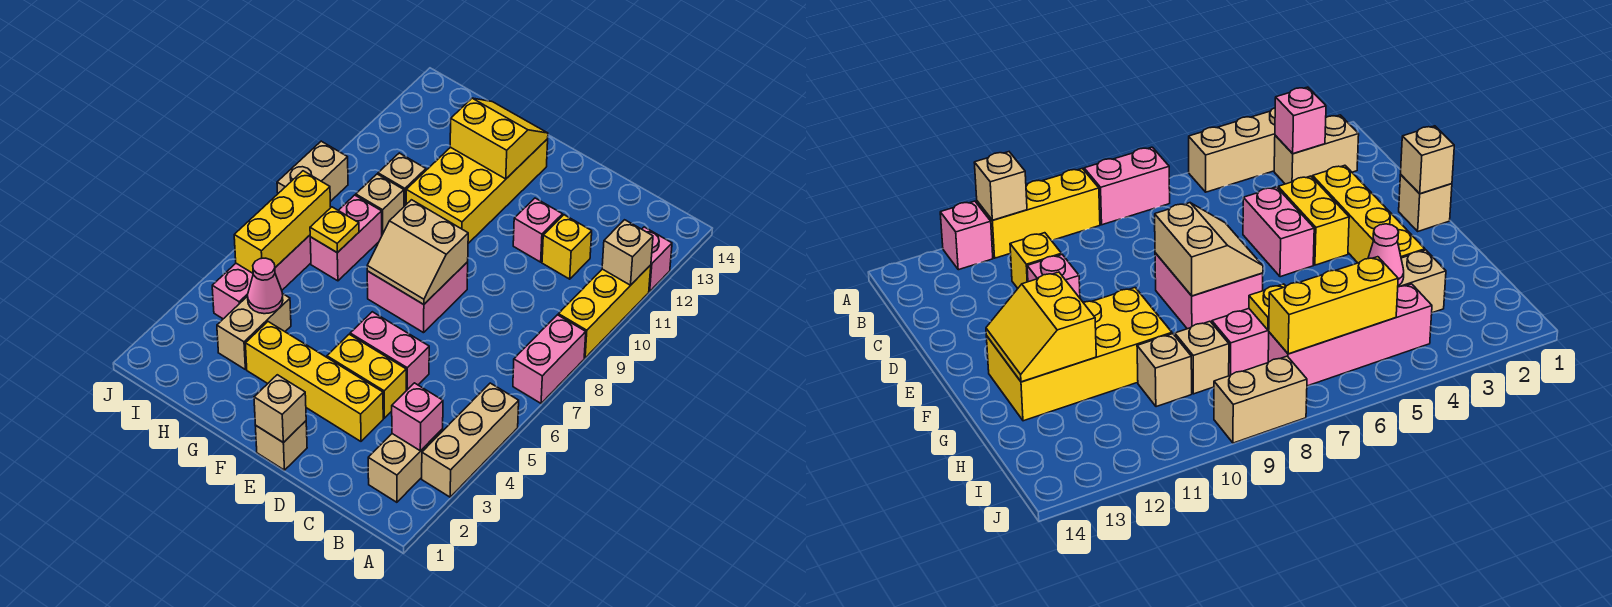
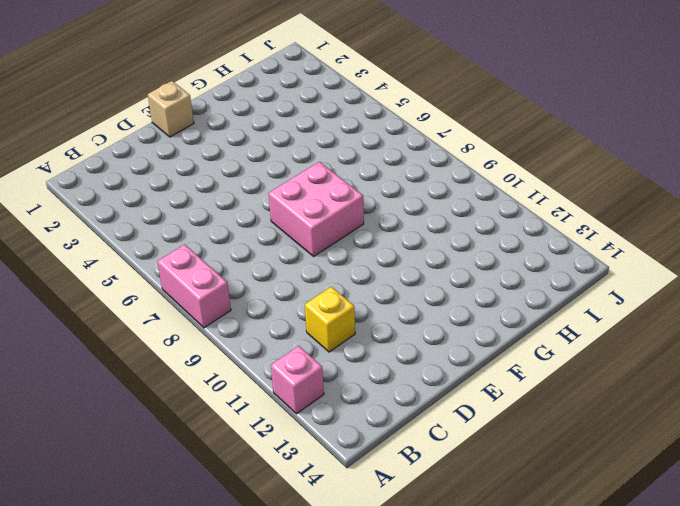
none -> tan 1x3 brick [422,383,519,497]
none -> yellow 1x3 brick [558,265,651,358]
none -> tan 1x2 brick [368,429,443,502]

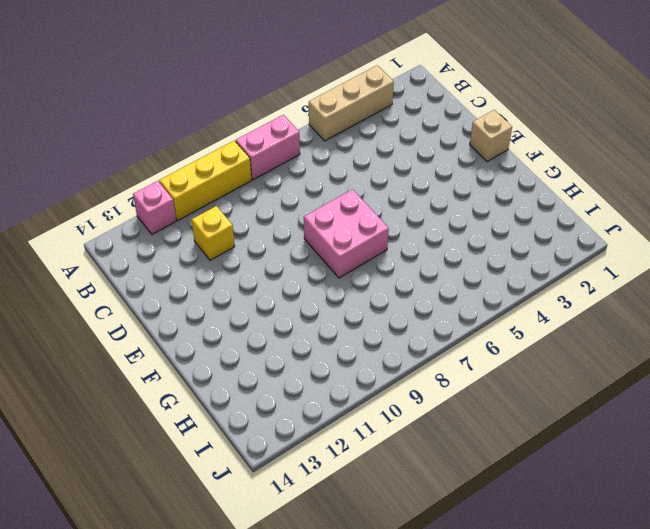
none -> tan 1x2 brick [368,429,443,502]
none -> yellow 1x4 brick [245,322,383,441]
none -> yellow 1x2 brick [327,334,406,418]

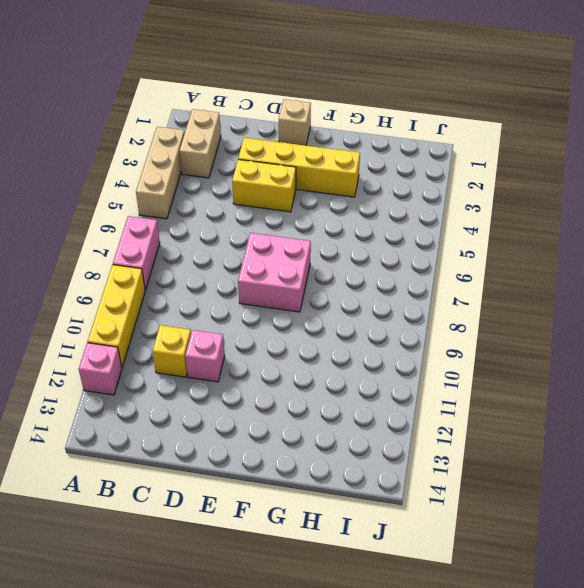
none -> pink 1x2 brick [350,312,429,391]
none -> yellow 2x4 brick [406,139,548,243]
none -> tan 1x2 brick [217,294,291,369]

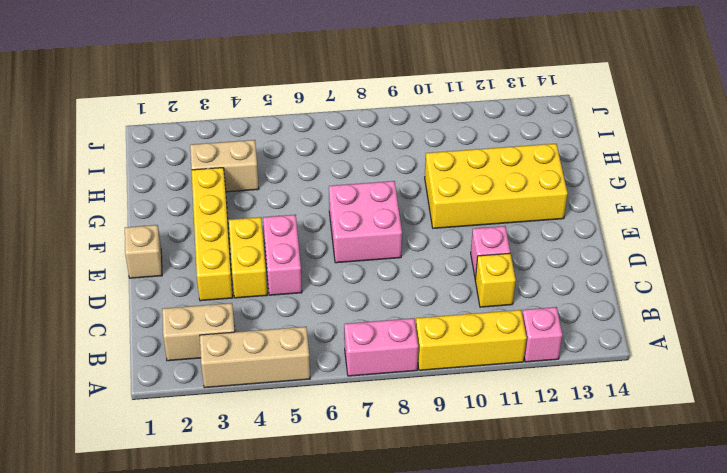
none -> pink 1x2 brick [310,195,382,281]
none -> tan 1x1 brick [356,174,404,235]
none -> tan 1x1 brick [378,153,426,206]

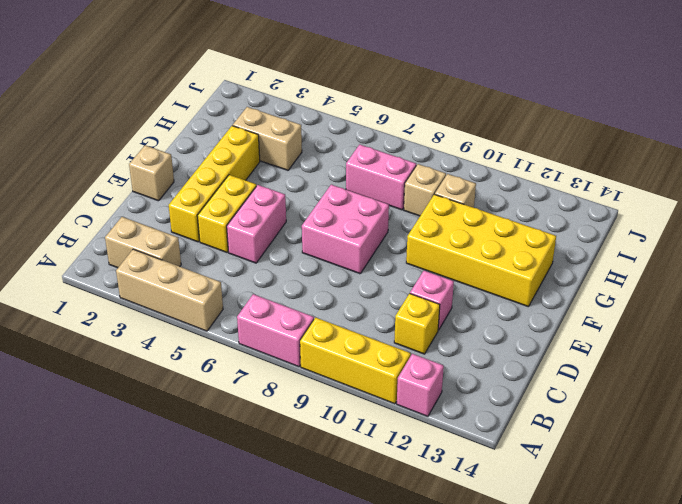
none -> pink 1x4 brick [212,235,311,319]
none -> tan 1x2 brick [277,141,348,202]
none -> tan 1x1 brick [602,220,653,285]

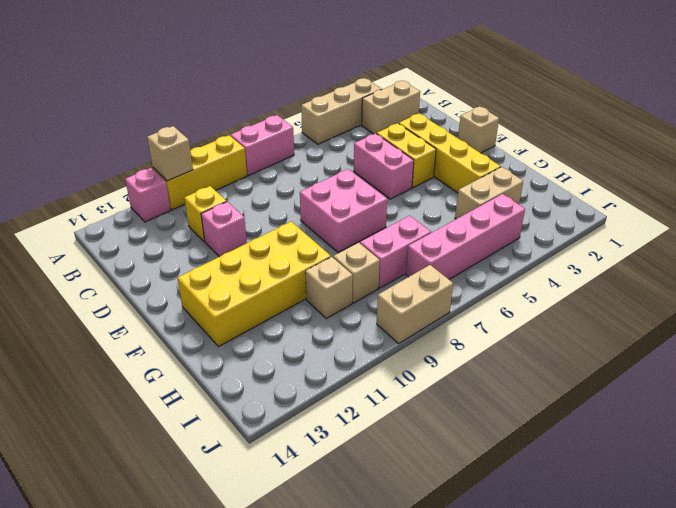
none -> pink 1x1 brick [392,383,443,451]
none -> tan 1x1 brick [254,375,306,443]
none -> tan 2x2 slope [367,200,468,305]

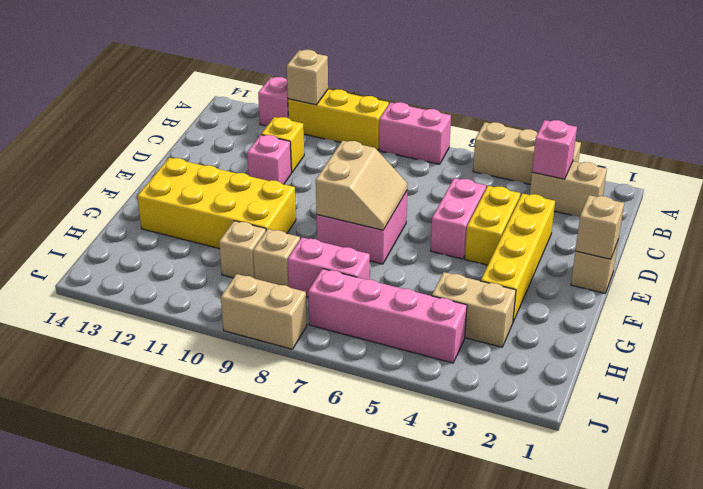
none -> yellow 2x2 slope [450,98,548,179]
none -> pink 1x1 cone [248,258,283,314]
none -> yellow 1x1 plate [310,207,359,253]

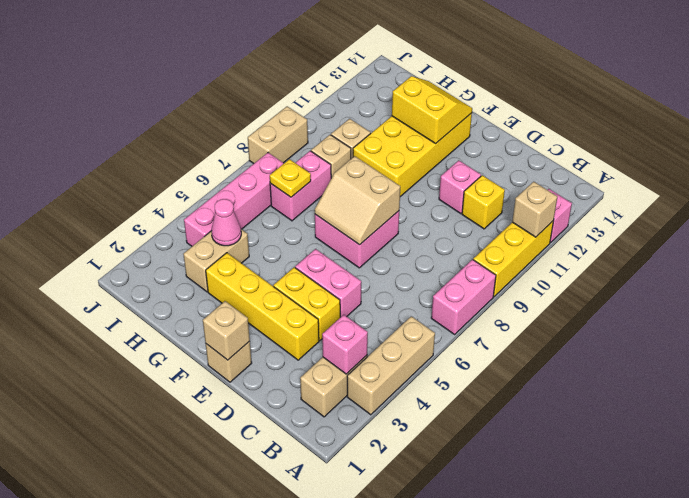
none -> yellow 1x3 brick [234,171,331,273]

